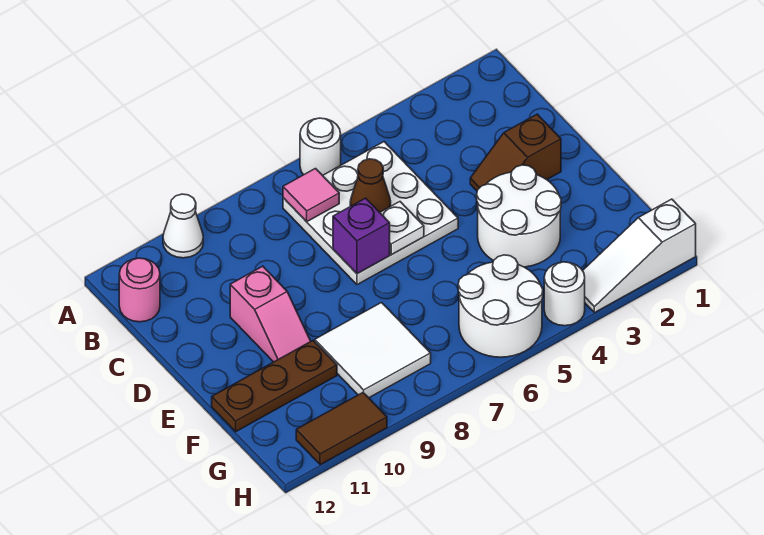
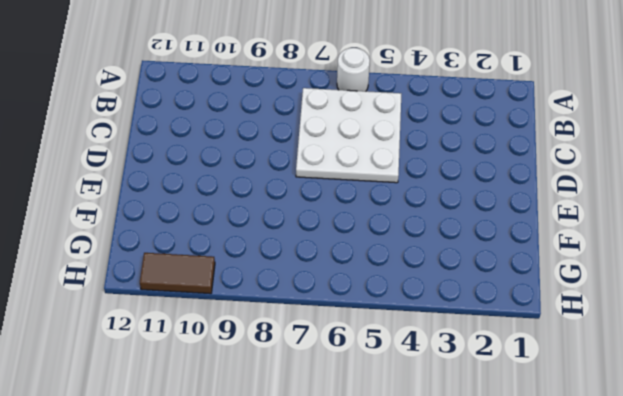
none -> white 1x1 cone [163,194,203,258]
none -> pink 1x1 round brick [119,258,160,322]
none -> brown 1x2 slope [470,114,561,191]

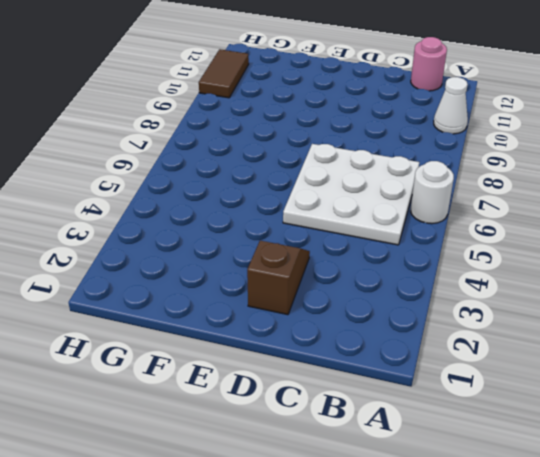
none -> pink 1x2 slope [230,266,311,362]
none -> white 2x2 round brick [477,165,561,267]
none -> white 2x2 tile [315,303,431,398]

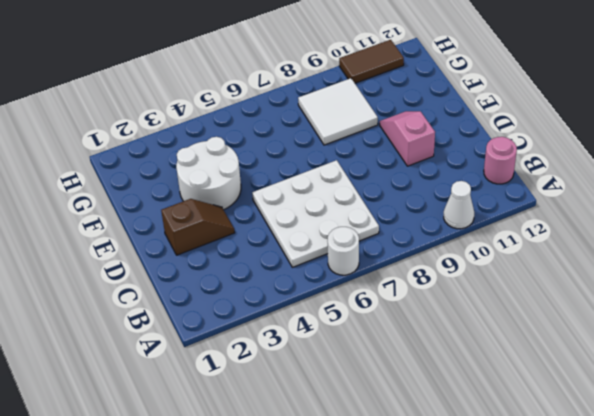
none -> brown 1x3 plate [212,341,337,431]
none -> white 2x2 round brick [458,255,543,357]
none -> white 1x3 slope [583,199,696,313]

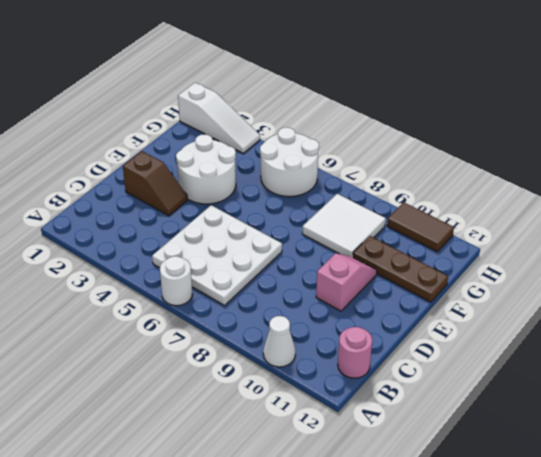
none -> white 1x1 round brick [544,262,585,326]
none -> pink 1x1 tile [283,169,339,222]
none -> brown 1x1 cone [350,159,391,212]

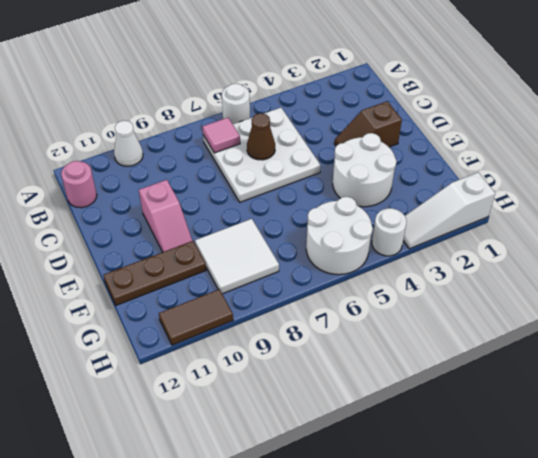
none -> white 1x1 plate [380,202,424,255]
none -> purple 1x1 brick [333,198,390,274]

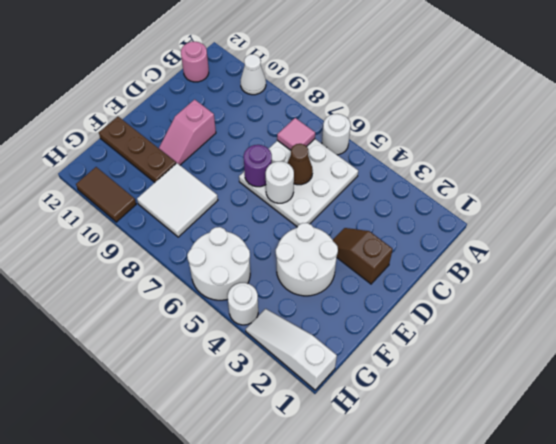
white 1x1 round brick [266,161,294,203] -> white 1x1 plate [380,202,424,255]
purple 1x1 round brick [244,145,272,187] -> purple 1x1 brick [333,198,390,274]

